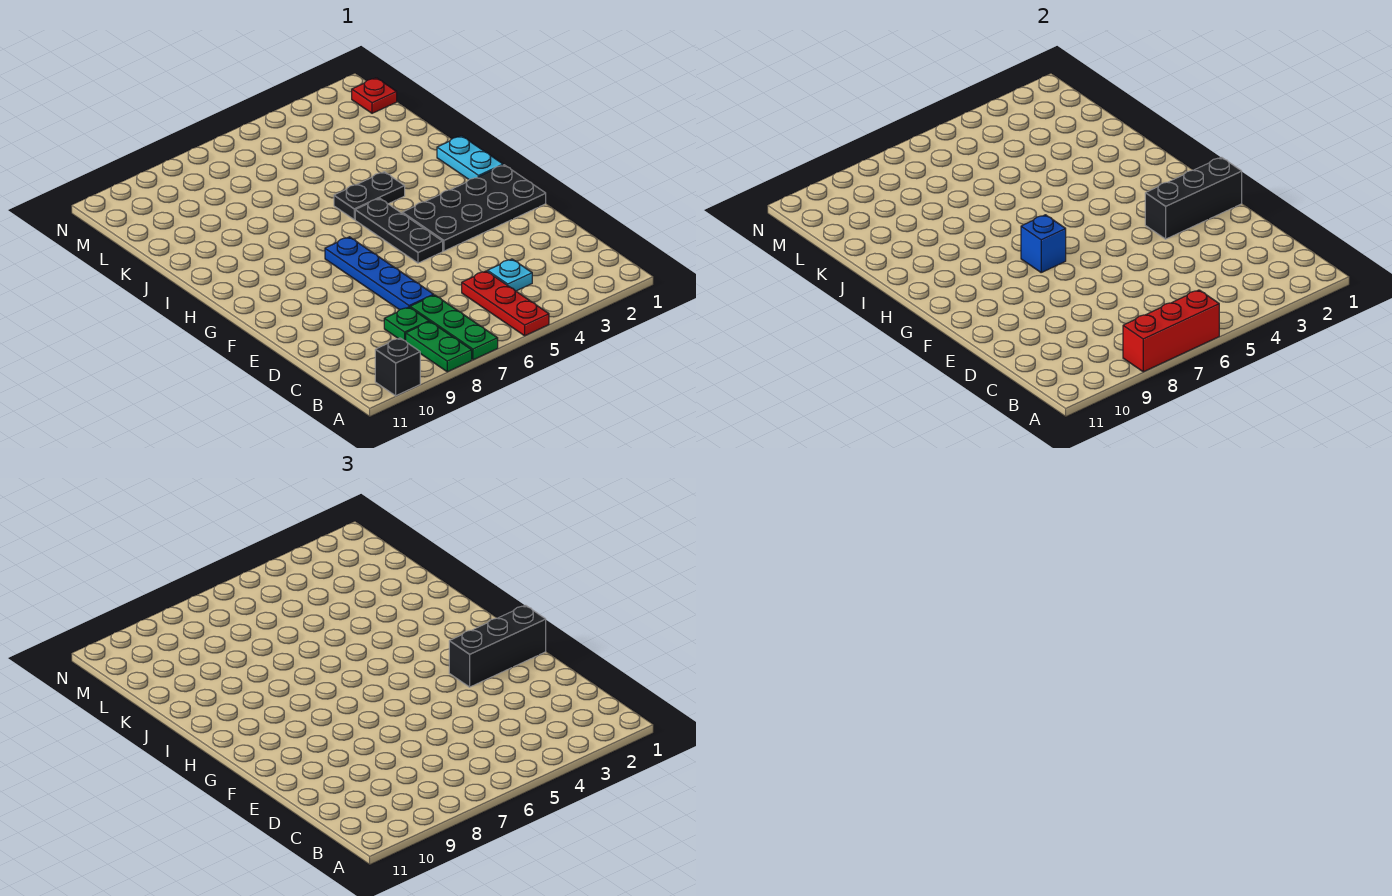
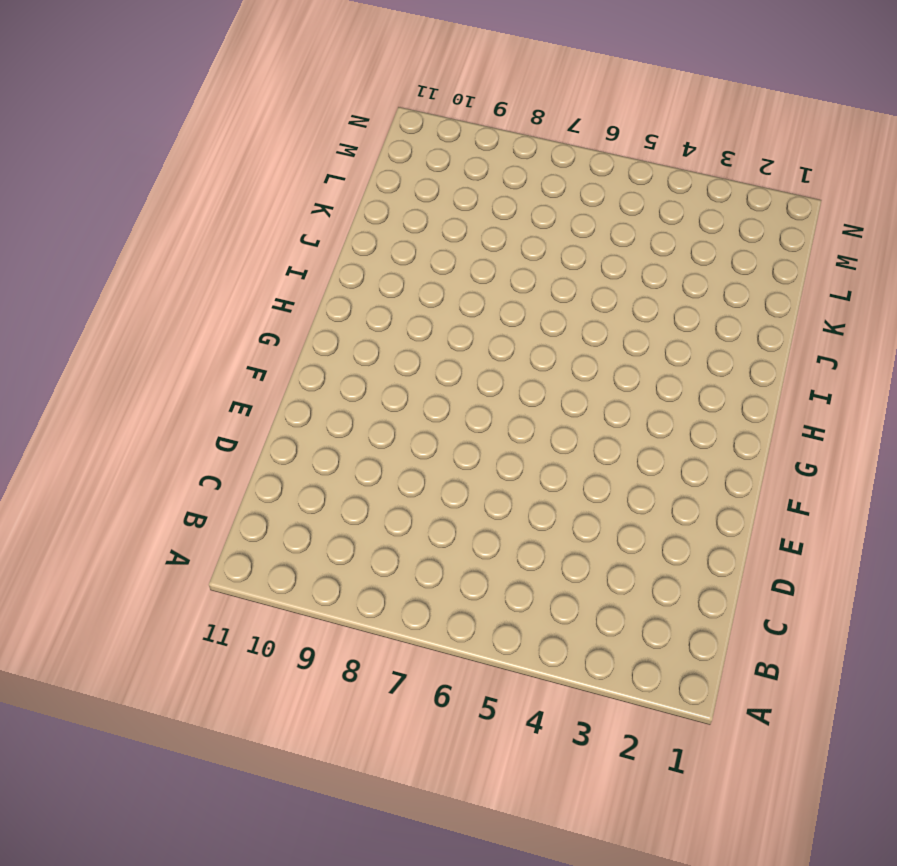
none -> red 1x3 plate [462,271,549,336]
none -> green 1x3 plate [410,295,498,360]
none -> green 1x2 plate [406,322,472,372]

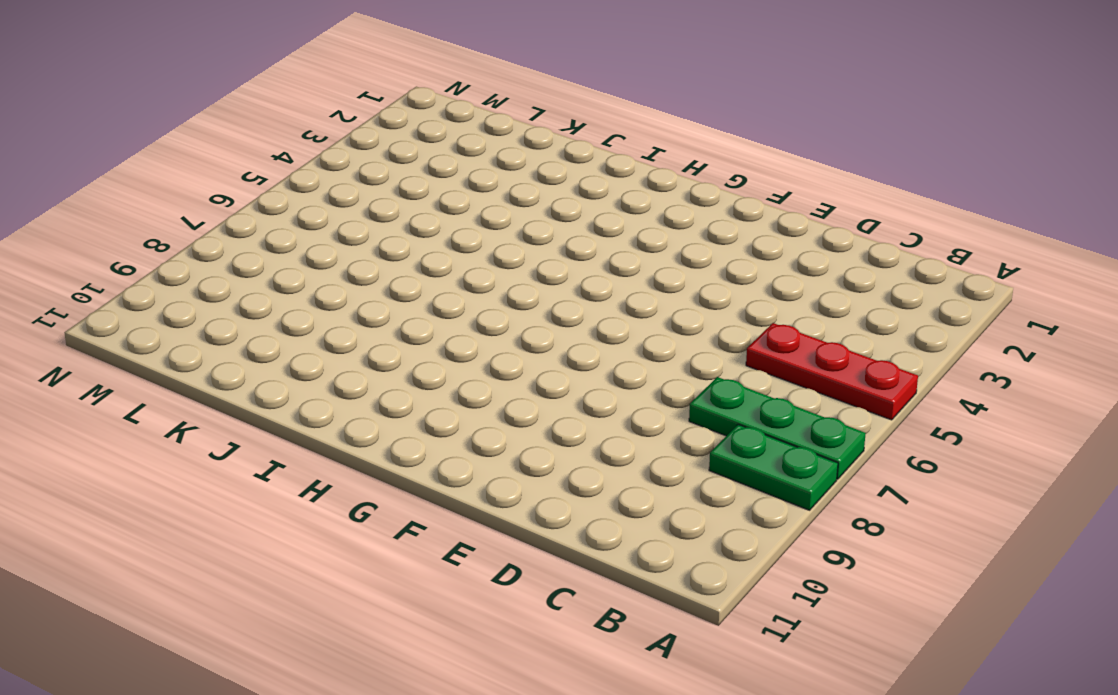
none -> black 1x1 brick [375,338,420,396]
none -> cyan 1x1 plate [487,259,532,291]
none -> green 1x1 plate [384,307,429,341]

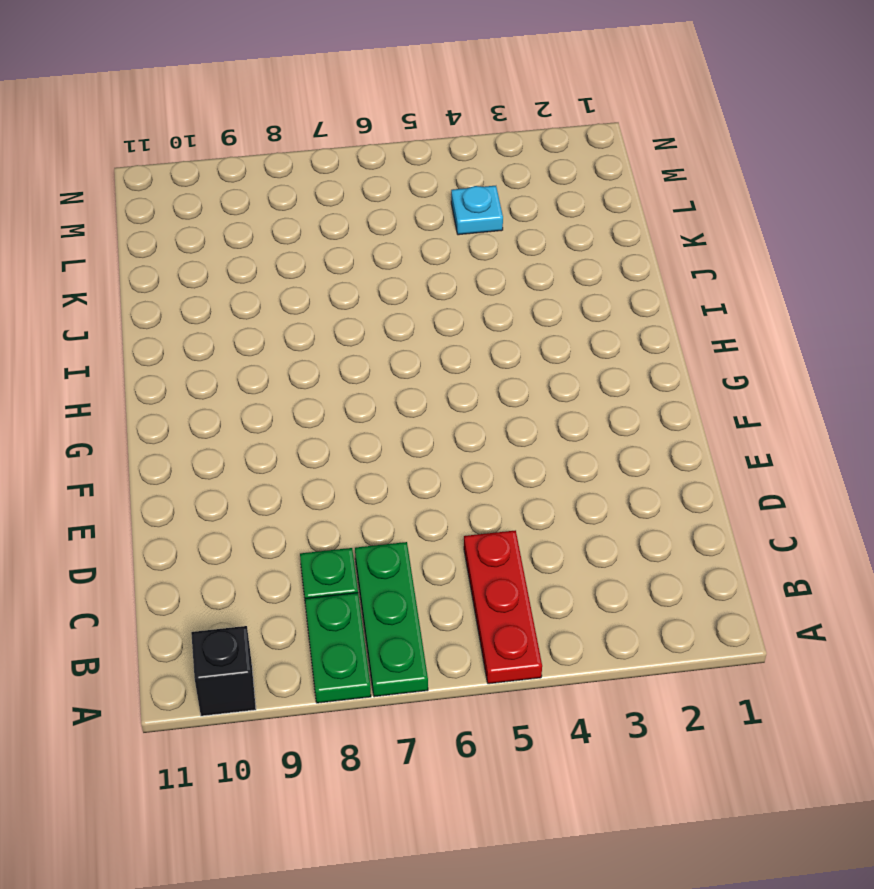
cyan 1x1 plate [451,186,503,235] -> cyan 1x1 plate moved to [487,259,532,291]
none -> blue 1x4 plate [325,237,434,310]
none -> black 2x4 plate [402,165,546,251]
none -> black 1x3 plate [355,198,443,263]

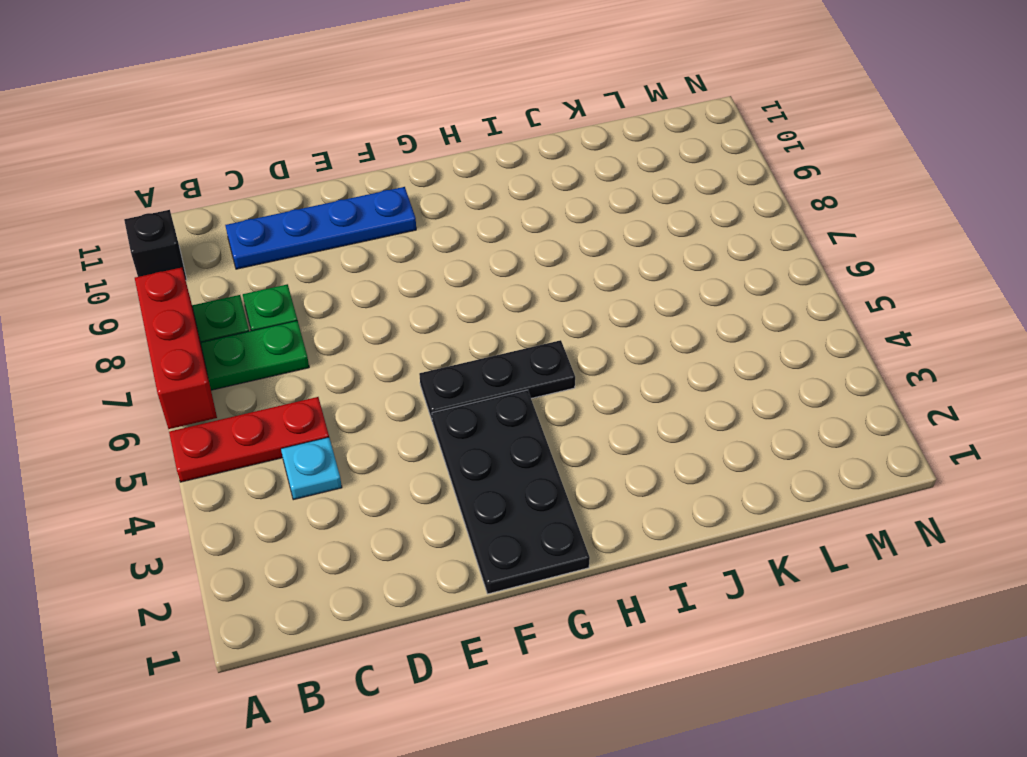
blue 1x4 plate [225,187,416,269] -> blue 1x4 plate moved to [325,237,434,310]
none -> cyan 1x2 plate [437,136,503,179]
none -> black 1x2 plate [334,172,405,219]
none -> red 1x1 plate [352,78,397,113]

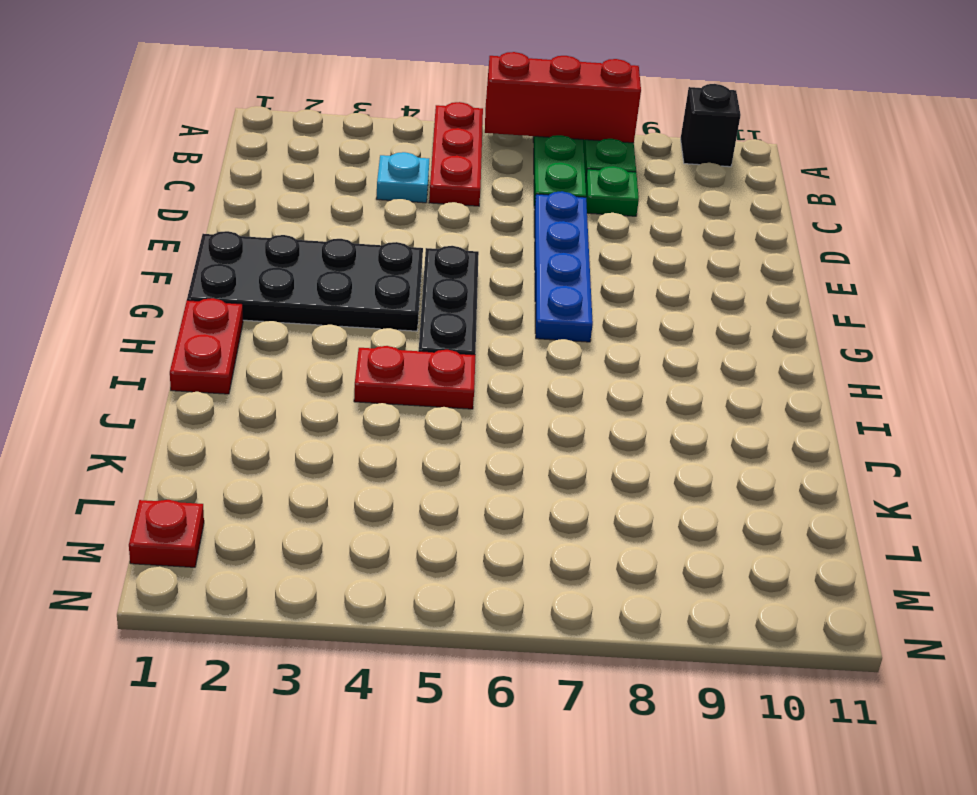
red 1x2 plate [170,298,243,394] -> cyan 1x2 plate [437,136,503,179]
red 1x2 plate [354,346,475,409] -> black 1x2 plate [334,172,405,219]
none -> black 1x3 brick [1145,157,1242,239]
none -> blue 1x1 brick [1021,215,1066,272]
none -> black 1x3 brick [449,605,546,687]

